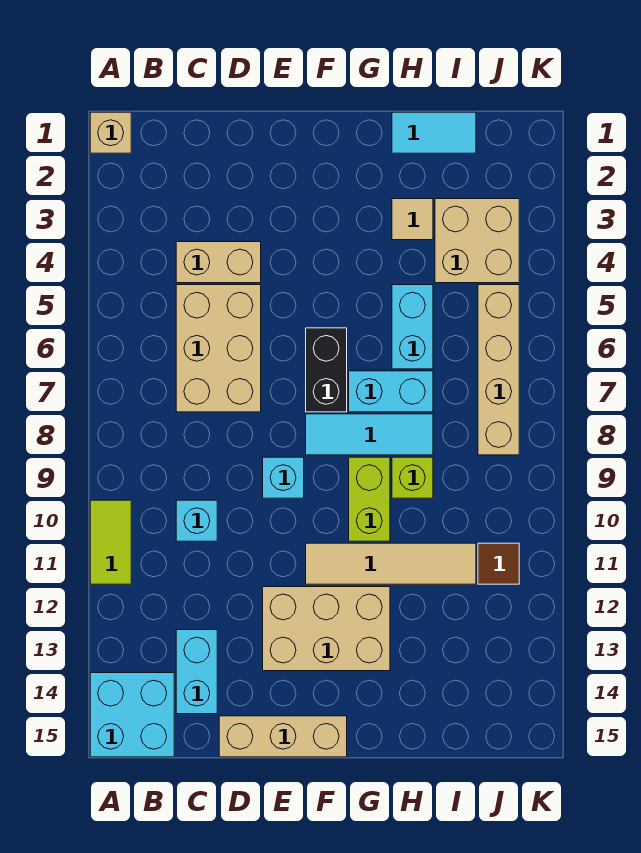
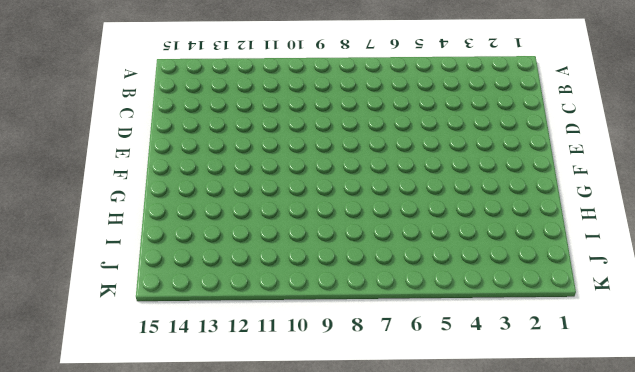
none -> tan 1x1 brick [90,112,131,153]
none -> lime 1x2 tile [90,500,131,584]
none -> cyan 2x2 brick [90,673,174,757]

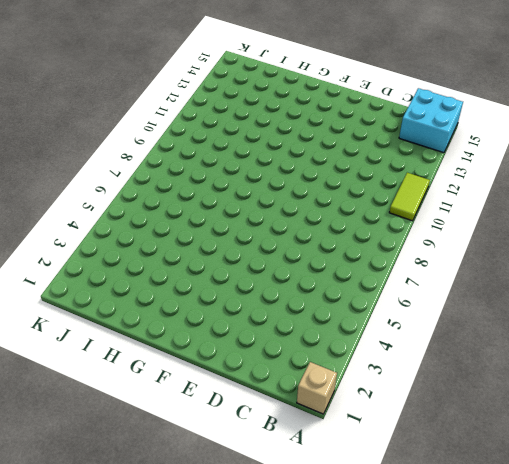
none -> tan 1x2 brick [176,242,261,283]
none -> tan 2x3 brick [176,285,261,412]
none -> cyan 1x1 brick [176,500,217,541]

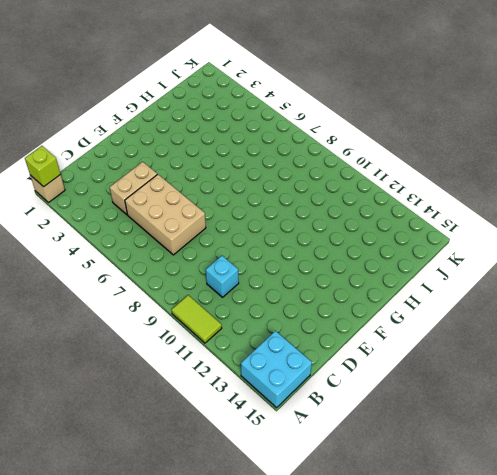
lime 1x1 brick [25,146,61,187] -> lime 1x1 brick moved to [392,457,433,498]
none -> cyan 1x2 brick [176,630,217,714]
none -> tan 1x3 brick [219,716,347,757]
none -> cyan 1x1 brick [263,457,304,498]

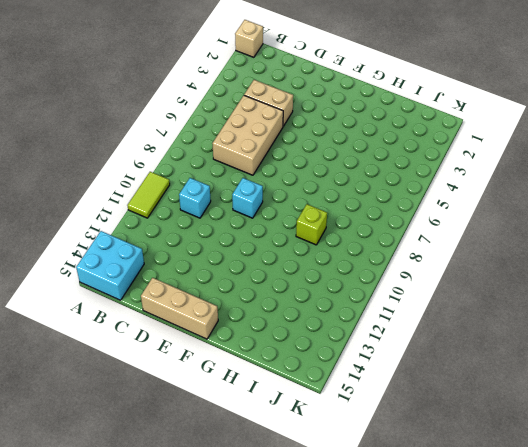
none -> cyan 1x2 brick [176,630,217,714]
none -> tan 2x3 brick [263,587,390,671]
none -> black 1x2 brick [306,328,347,412]

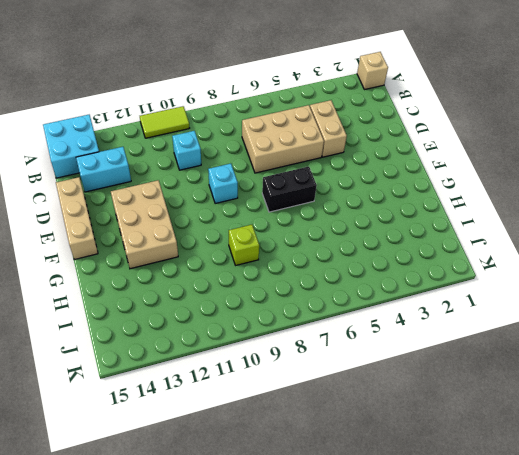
none -> cyan 1x3 tile [306,414,433,455]
none -> tan 1x4 tile [306,543,476,584]
none -> cyan 1x2 brick [349,371,433,412]

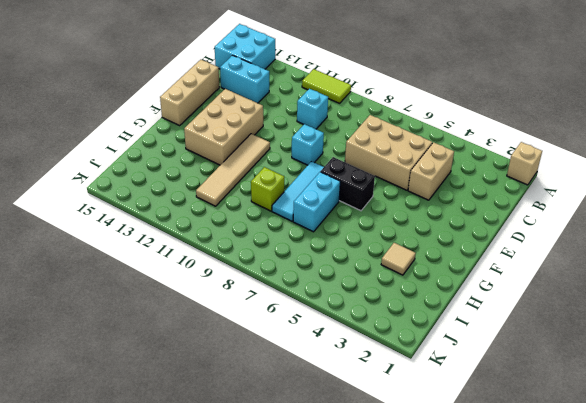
none -> lime 1x2 brick [349,457,390,541]
none -> cyan 1x2 tile [392,112,476,153]
none -> cyan 1x2 brick [392,285,433,369]

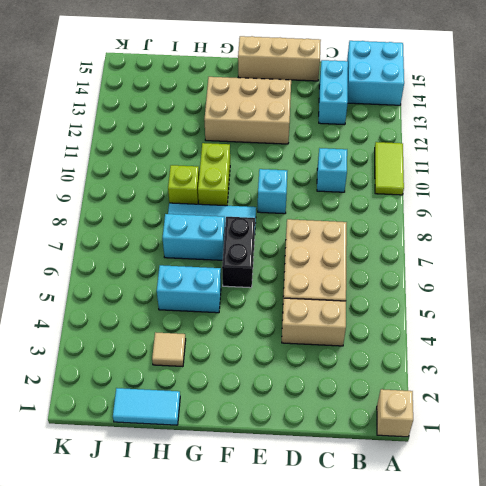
cyan 1x2 brick [157,265,221,313] -> cyan 1x2 brick turned to [392,285,433,369]
none -> tan 1x4 tile [306,543,476,584]
none -> tan 2x2 brick [435,199,519,283]
none -> tan 1x4 brick [478,285,519,455]

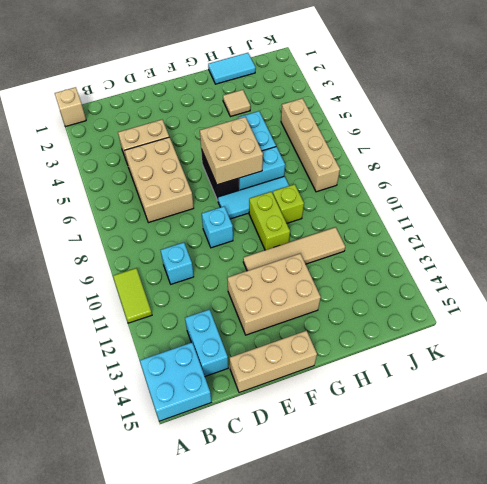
tan 2x2 brick [200,117,263,185] -> tan 2x2 brick moved to [435,199,519,283]
none -> brown 1x1 tile [478,543,519,584]

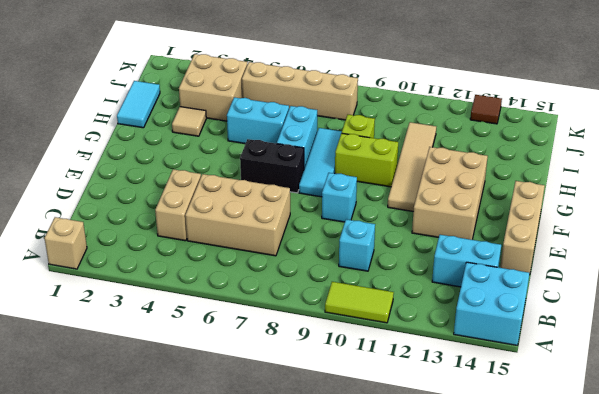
brown 1x1 tile [470,95,502,124] -> brown 1x1 tile moved to [478,543,519,584]

